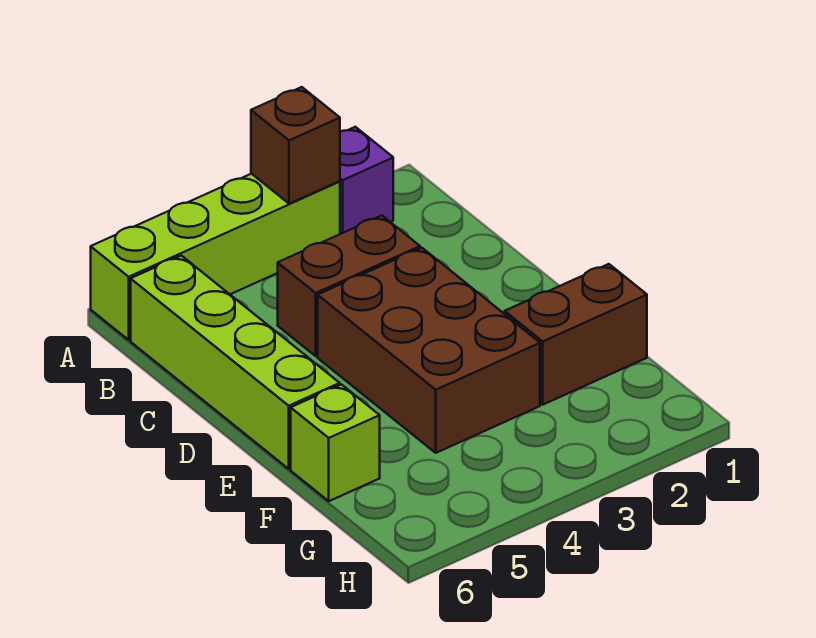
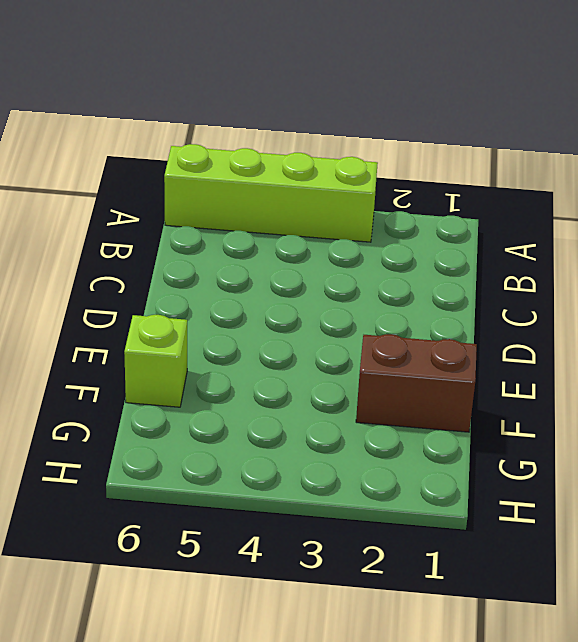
none -> purple 1x1 brick [340,127,393,234]
none -> lime 1x4 brick [131,256,340,469]

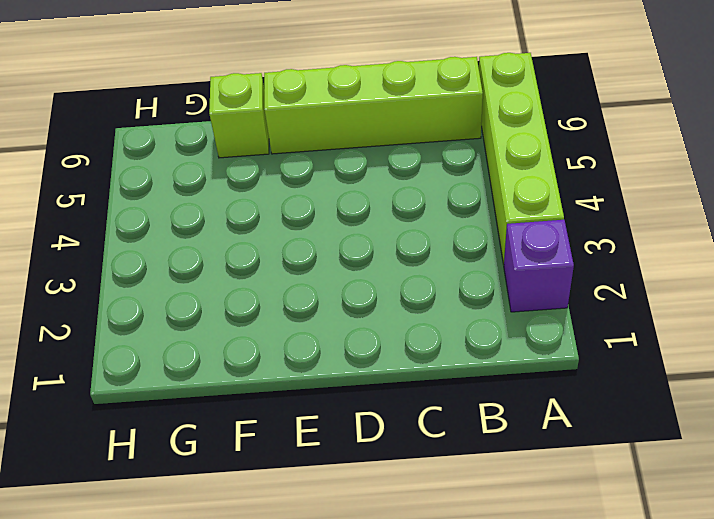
none -> brown 1x2 brick [278,216,420,356]
none -> brown 2x3 brick [318,248,540,453]

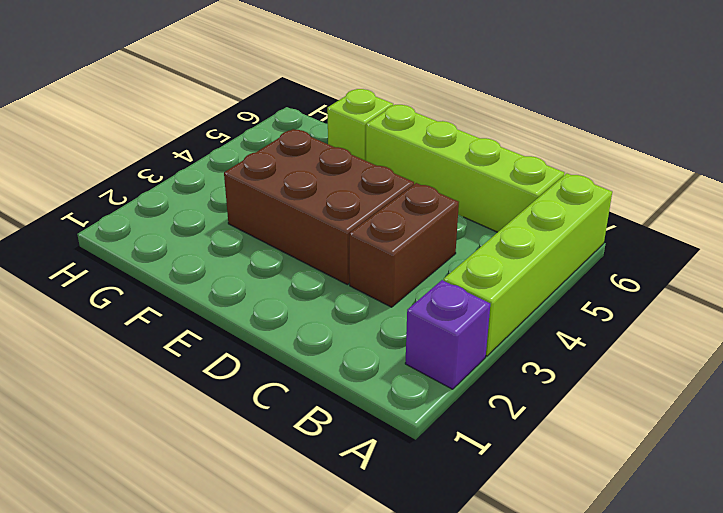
none -> brown 1x2 brick [505,264,647,405]
none -> brown 1x1 brick [251,87,340,204]

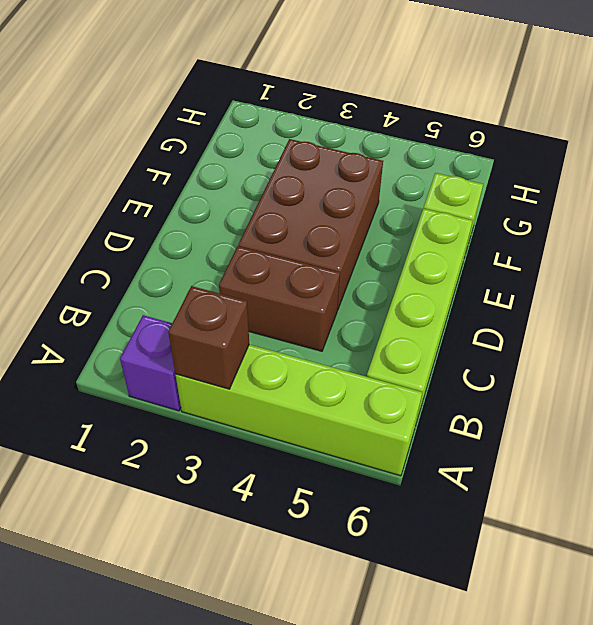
none -> brown 1x2 brick [505,264,647,405]

